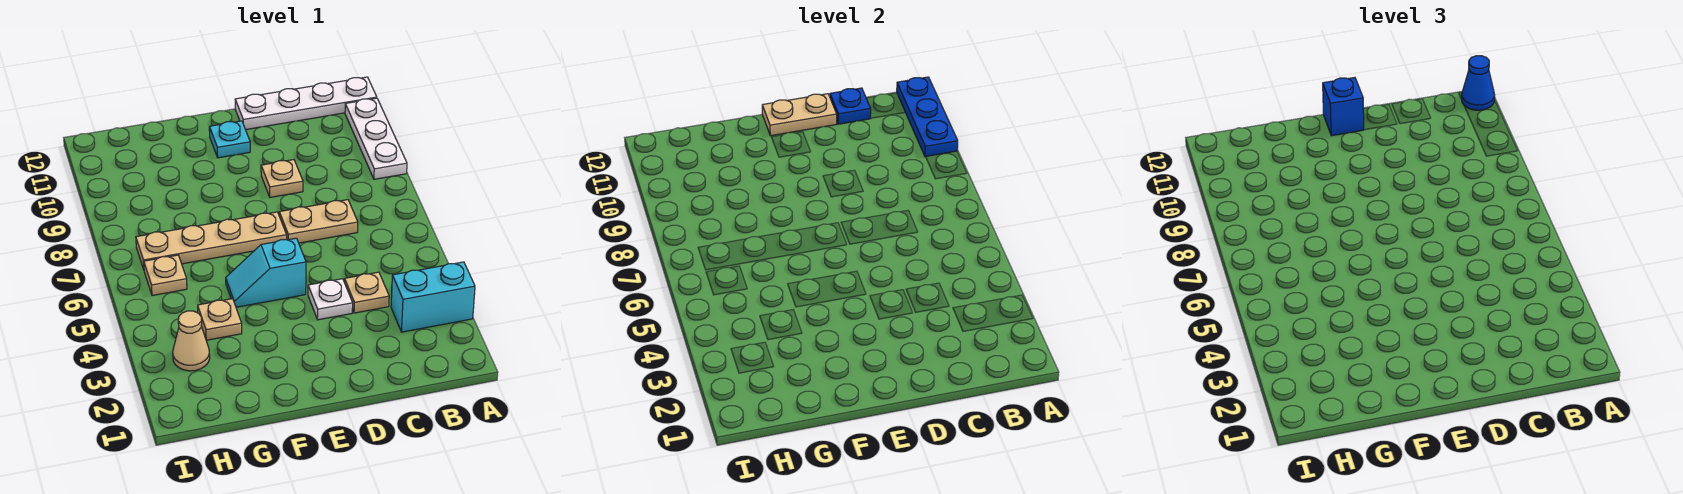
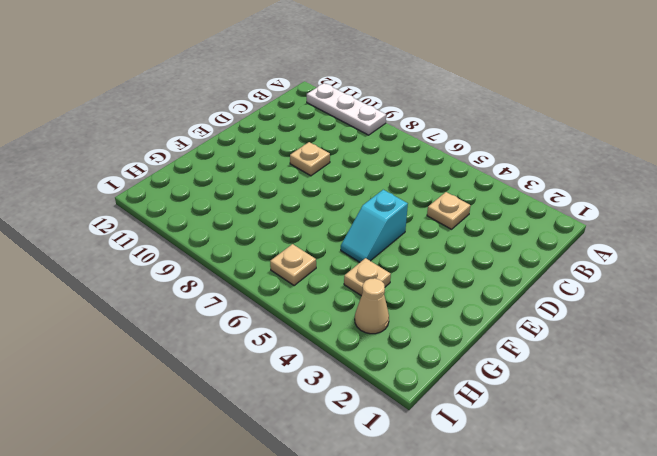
none -> cyan 1x2 brick [391,262,475,332]
none -> white 1x4 plate [235,77,377,130]
none -> tan 1x2 plate [279,200,358,243]

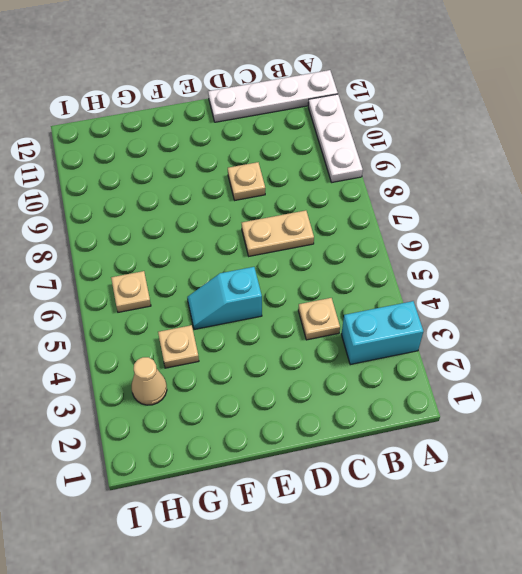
none -> white 1x1 plate [308,279,353,320]
none -> tan 1x4 plate [136,212,287,269]
none -> cyan 1x1 plate [209,121,250,158]

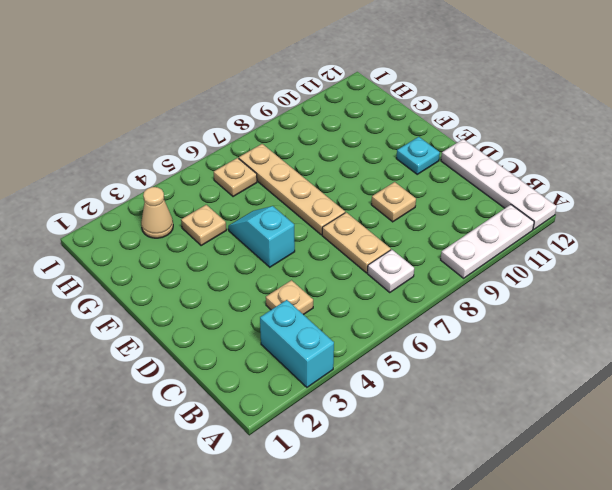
white 1x1 plate [367,250,414,293] -> white 1x1 plate moved to [308,279,353,320]
none -> blue 1x3 plate [897,77,958,157]
none -> blue 1x1 plate [830,88,871,124]
none -> tan 1x2 plate [762,94,837,136]

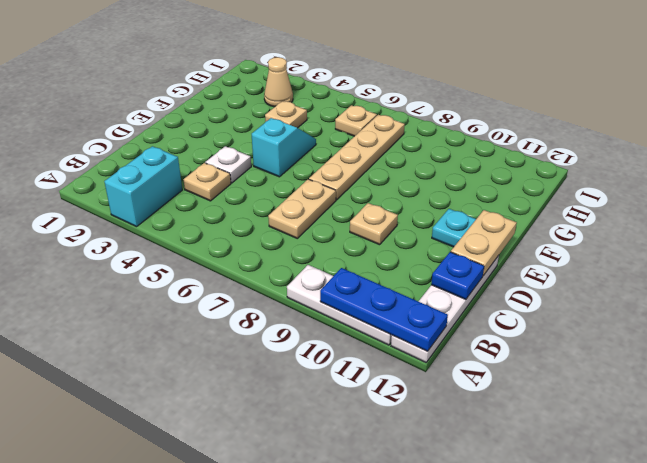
none -> blue 1x1 cone [1461,56,1495,110]
none -> blue 1x1 brick [1323,78,1364,136]

